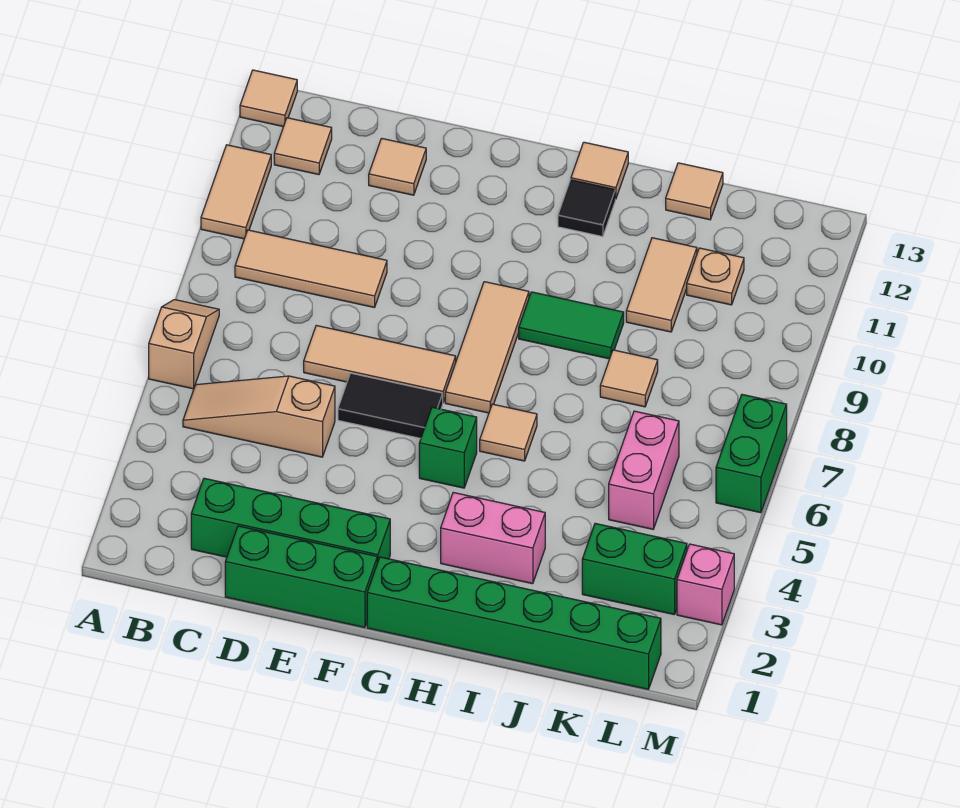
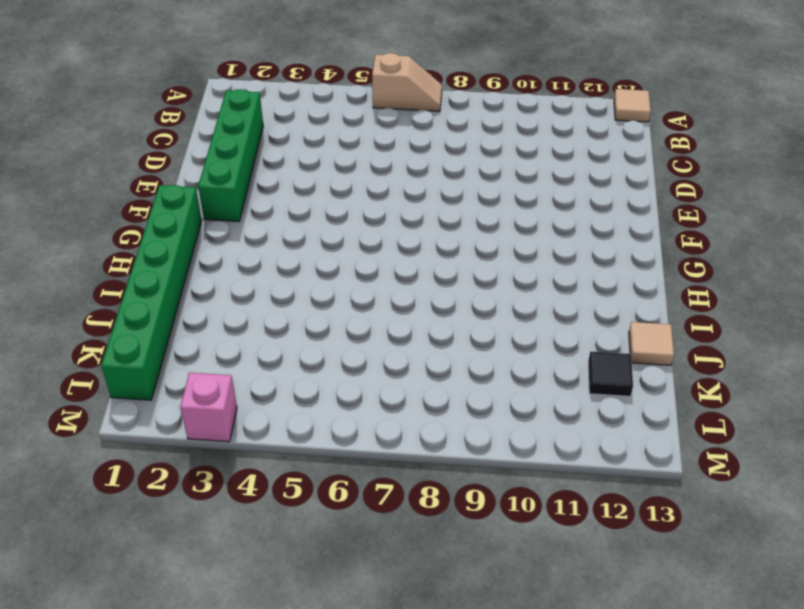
black 1x1 tile [588,352,633,396] -> black 1x1 tile moved to [558,180,615,237]
none -> tan 1x2 tile [201,145,271,239]
none -> tan 1x3 slope [183,376,335,457]
none -> tan 1x3 tile [235,230,387,308]

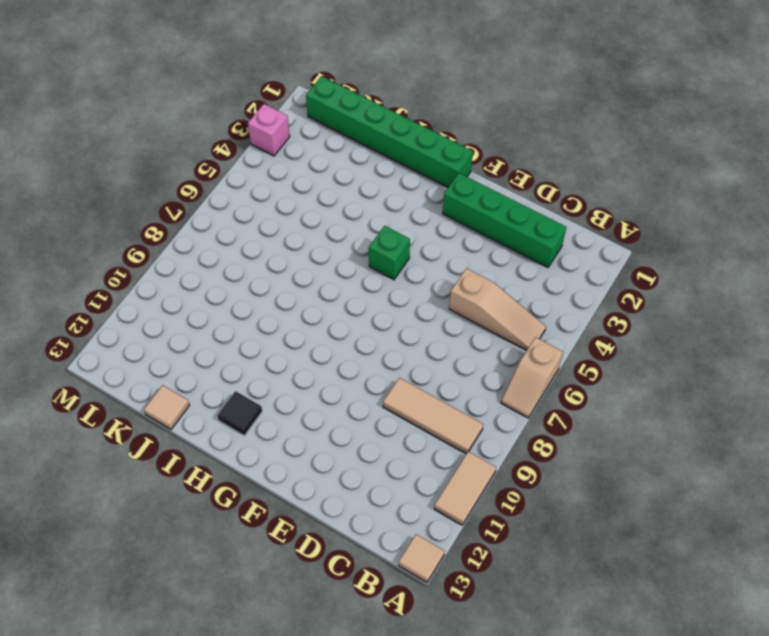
none -> tan 1x1 tile [274,118,332,175]
none -> green 1x3 brick [225,526,377,628]
none -> tan 1x3 tile [304,325,456,402]

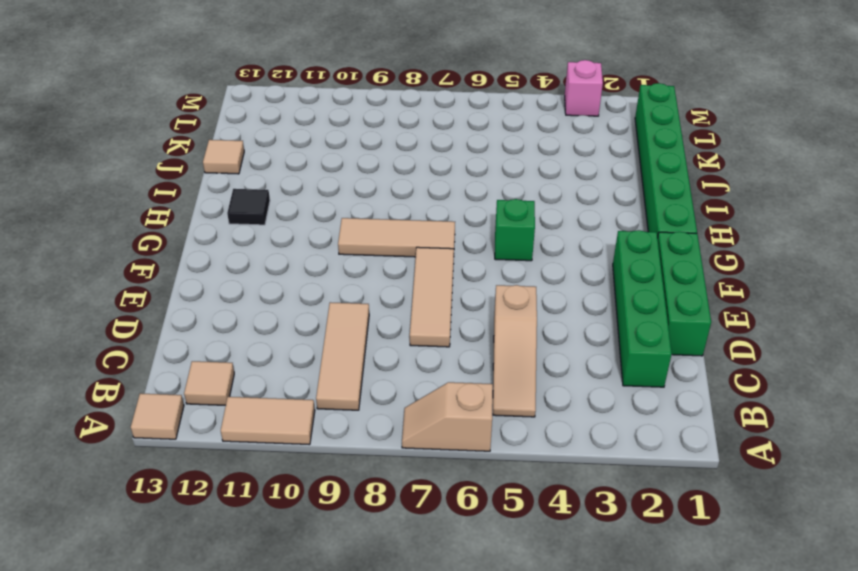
none -> tan 1x1 tile [369,138,426,195]
none -> black 1x2 tile [338,373,443,438]
none -> pink 1x2 brick [441,492,545,584]

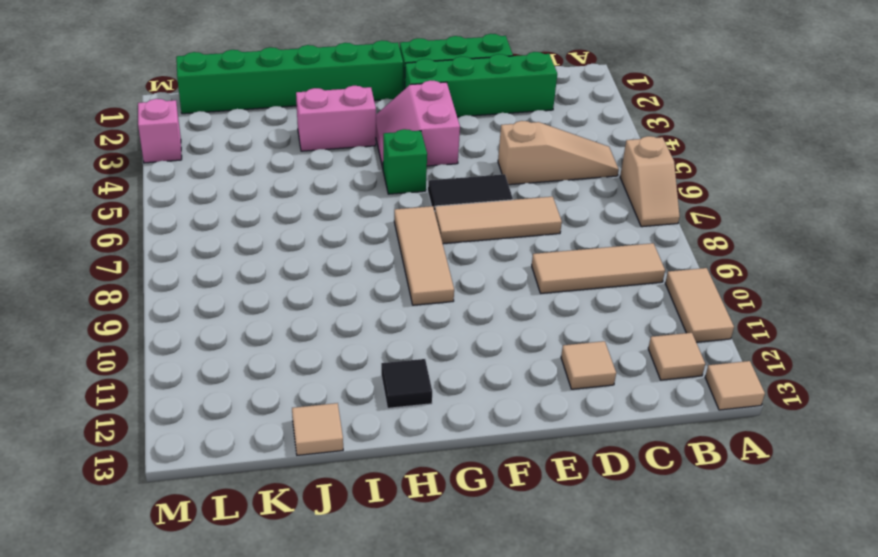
pink 2x2 slope [376,80,460,168] -> none
none -> tan 1x1 tile [480,404,537,461]
none -> green 1x2 tile [519,292,624,359]
none -> tan 1x1 tile [571,142,628,199]

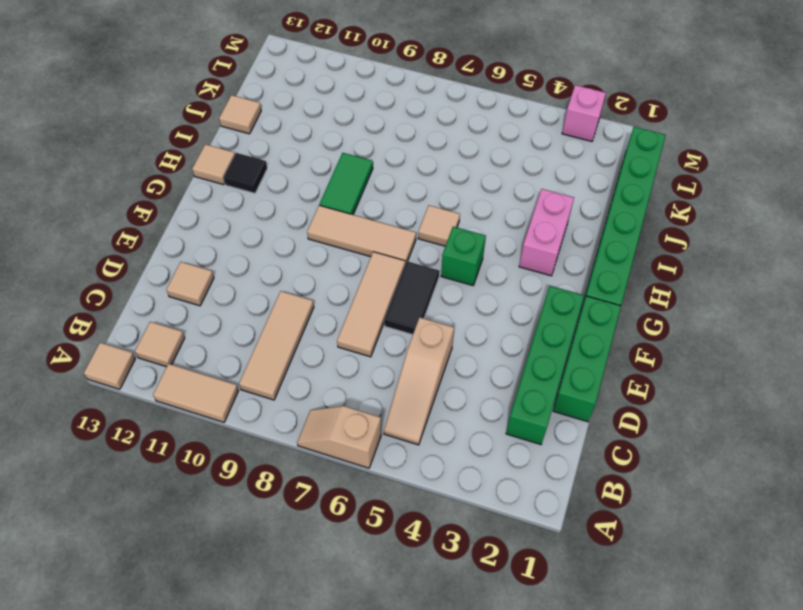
none -> tan 1x1 tile [600,350,658,407]
none -> tan 1x2 tile [626,238,697,332]
none -> green 1x2 brick [582,523,687,615]

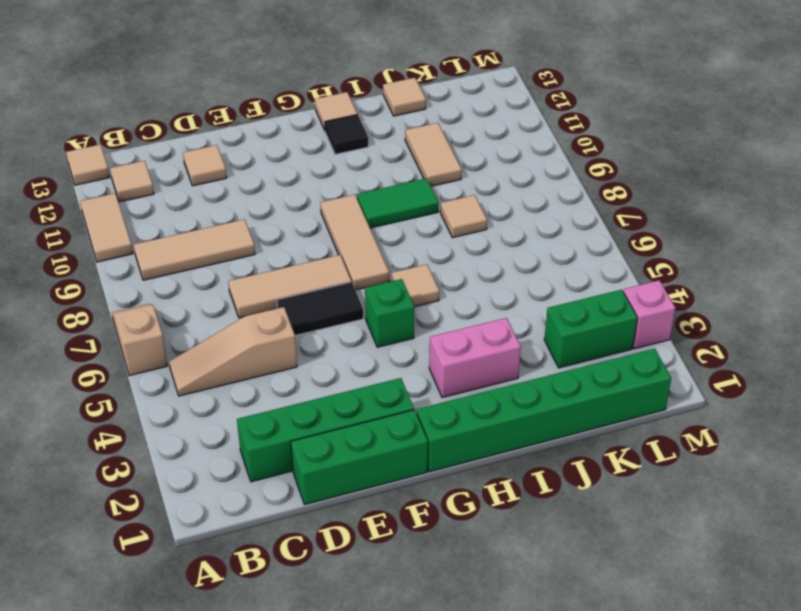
none -> pink 1x2 brick [609,411,679,529]
none -> tan 1x1 plate [687,248,744,305]
none -> green 1x2 brick [716,395,787,513]

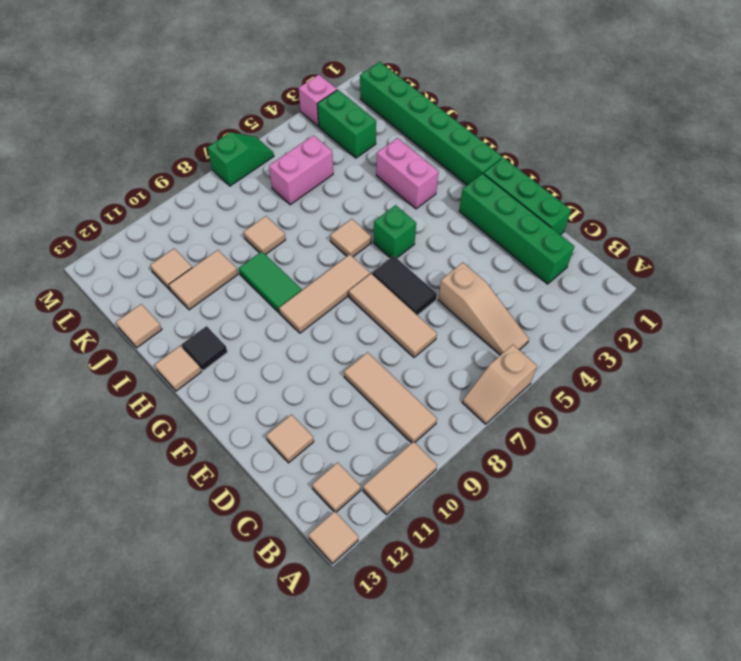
tan 1x1 tile [150,249,192,290] -> tan 1x1 plate [687,248,744,305]
green 1x2 slope [208,132,274,186] -> green 1x2 brick [716,395,787,513]

